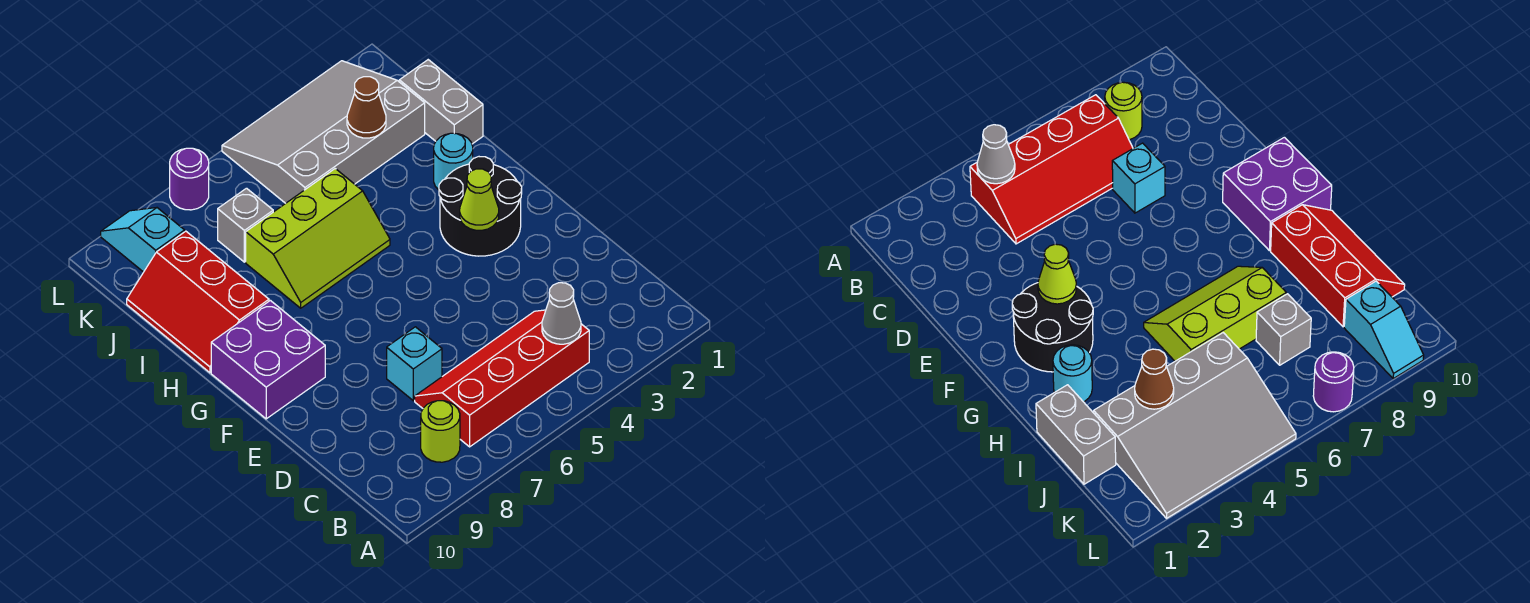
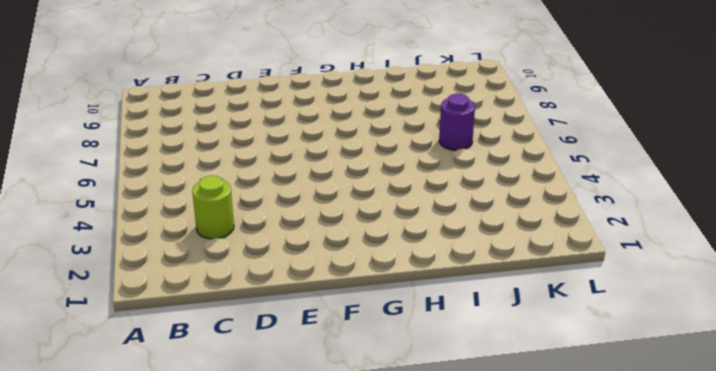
lime 1x1 round brick [192,176,234,239] -> lime 1x1 round brick moved to [421,401,460,462]
purple 1x1 round brick [439,94,475,150] -> purple 1x1 round brick moved to [170,148,209,210]
none -> red 2x4 slope [415,310,589,447]
none -> cyan 1x1 brick [387,327,442,401]
none -> black 2x2 round brick [439,157,522,256]

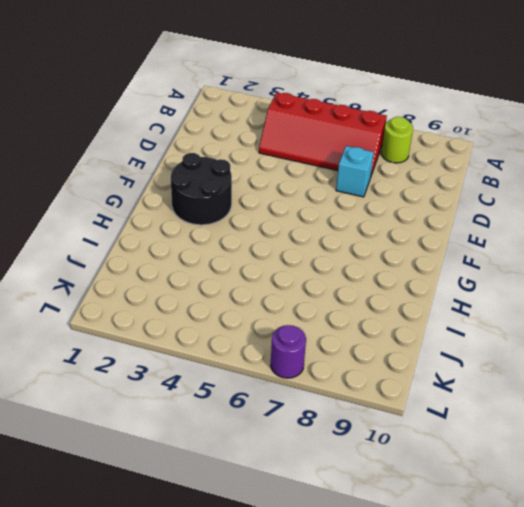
none -> purple 2x2 brick [211,300,325,419]
none -> cyan 1x1 round brick [434,133,473,190]
none -> lime 2x3 slope [246,169,390,308]

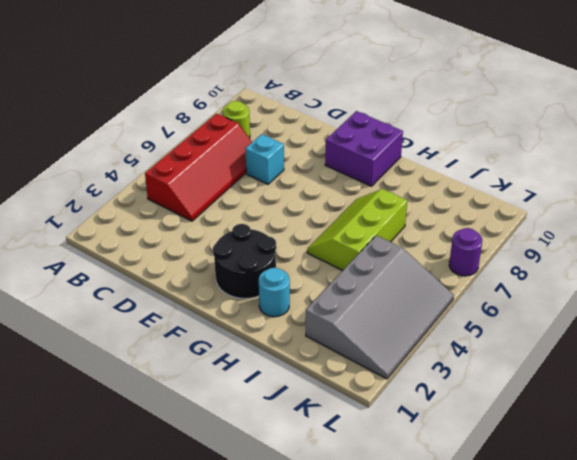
none -> red 2x3 slope [127,231,269,373]
none -> grey 1x2 brick [399,60,483,144]
none -> grey 1x1 brick [218,188,273,262]

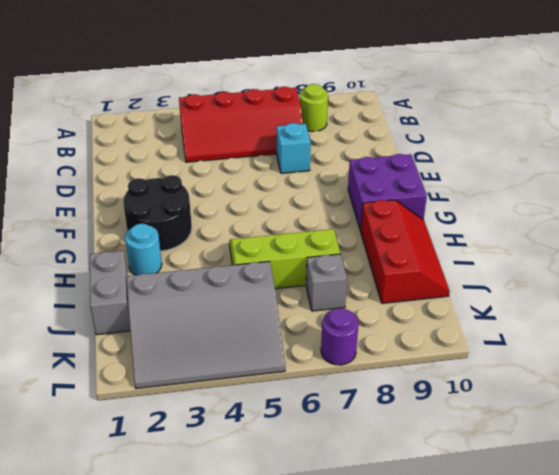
none -> cyan 1x2 slope [101,208,185,272]
none -> grey 1x1 cone [542,283,581,344]
none -> lime 1x1 cone [460,169,499,230]

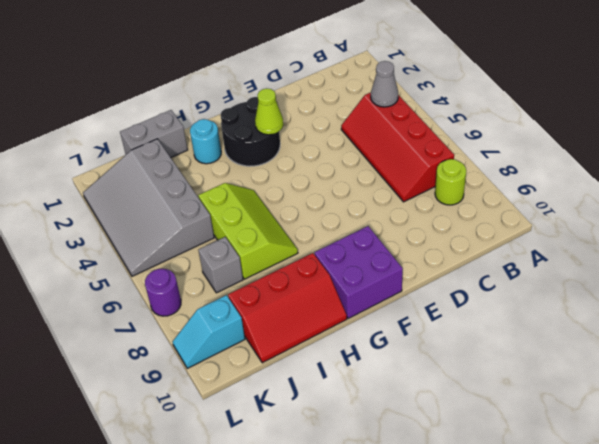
none -> cyan 1x1 brick [387,327,442,401]
none -> brown 1x1 cone [347,77,386,138]

